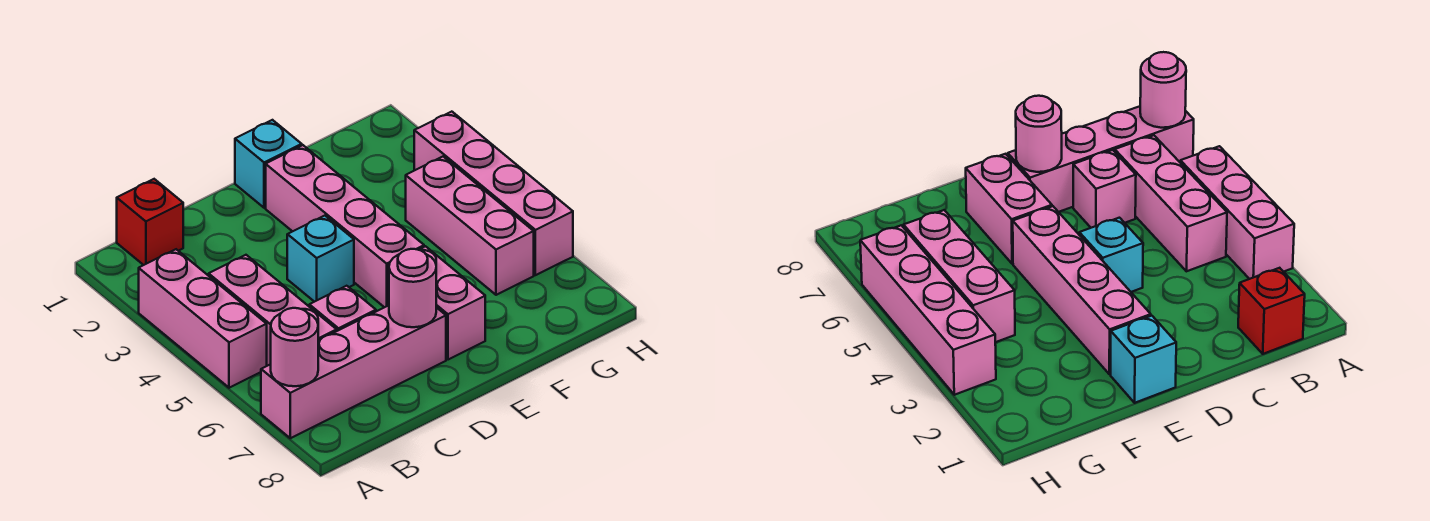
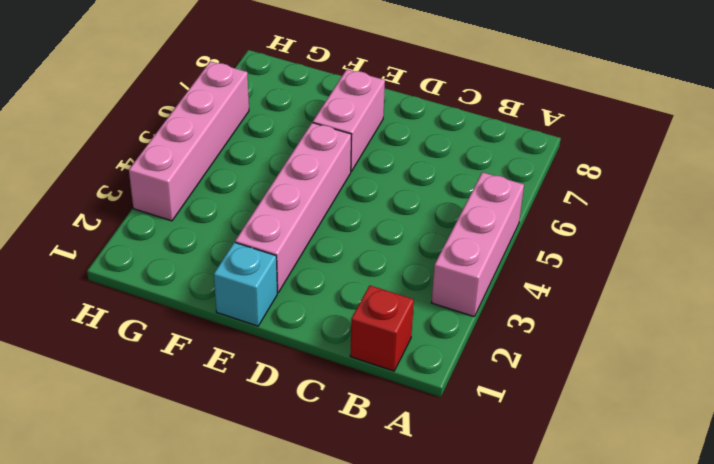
none -> pink 1x4 brick [261,305,446,438]
none -> pink 1x3 brick [209,255,337,366]
none -> pink 1x1 brick [309,286,376,331]

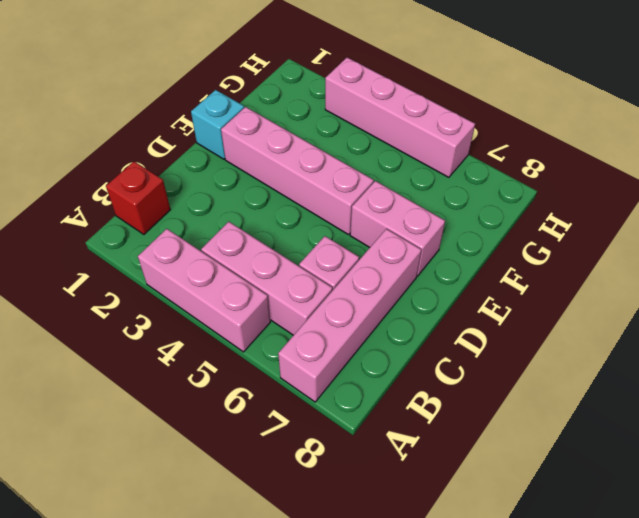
none -> cyan 1x1 brick [287,216,354,302]
none -> pink 1x3 brick [406,157,534,295]
none -> pink 1x1 round brick [271,308,318,386]

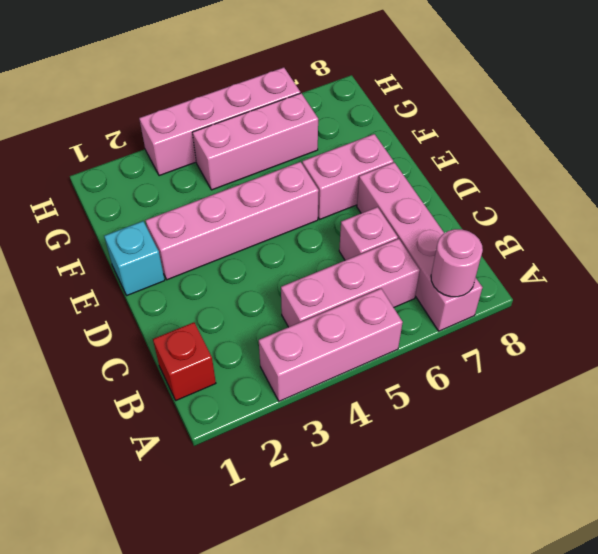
none -> cyan 1x1 brick [287,216,354,302]
none -> pink 1x1 round brick [389,249,436,327]

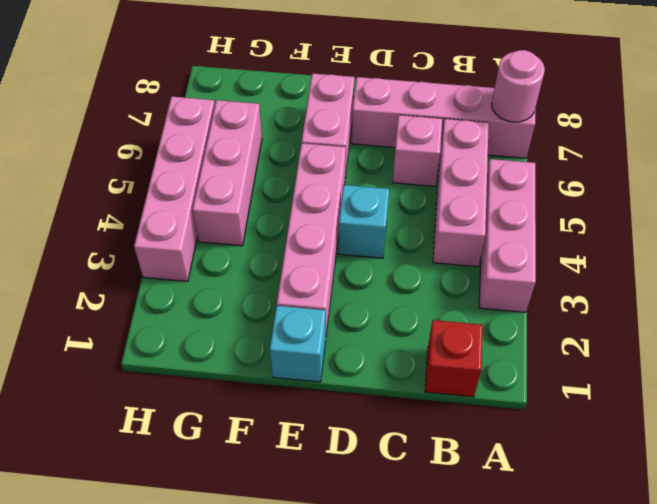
none -> pink 1x1 round brick [389,249,436,327]

